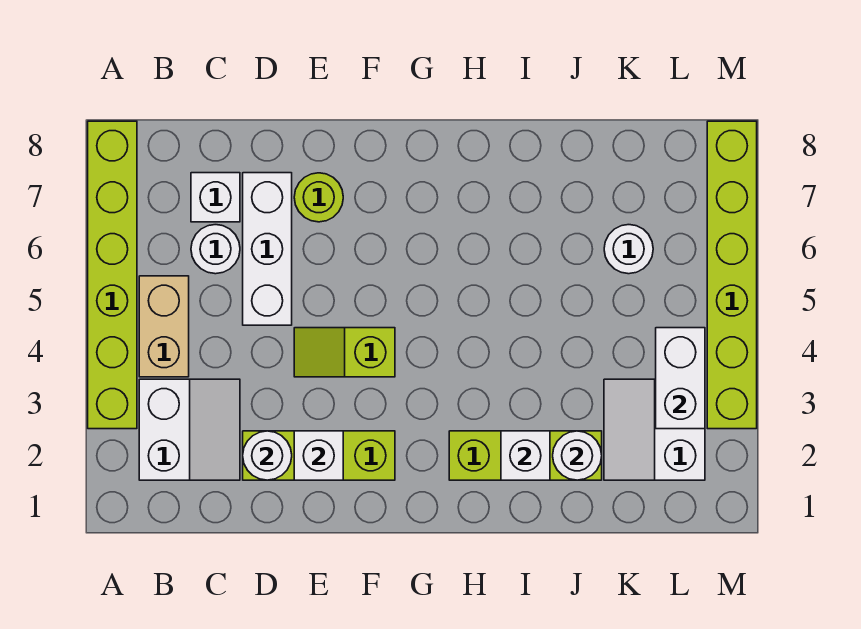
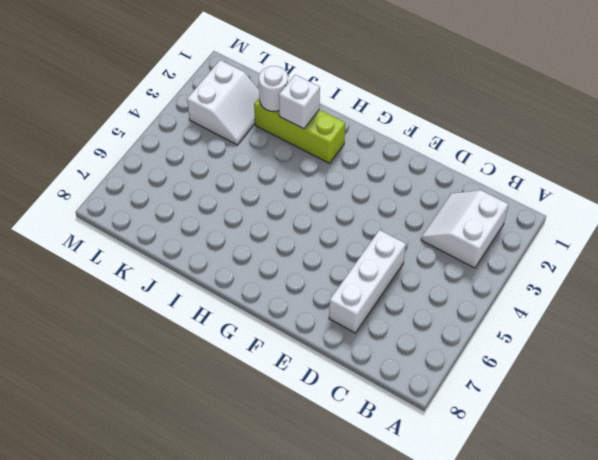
none -> lime 1x6 brick [88,121,137,429]
none -> tan 1x2 brick [139,276,189,377]
none -> white 1x1 round brick [191,225,240,274]

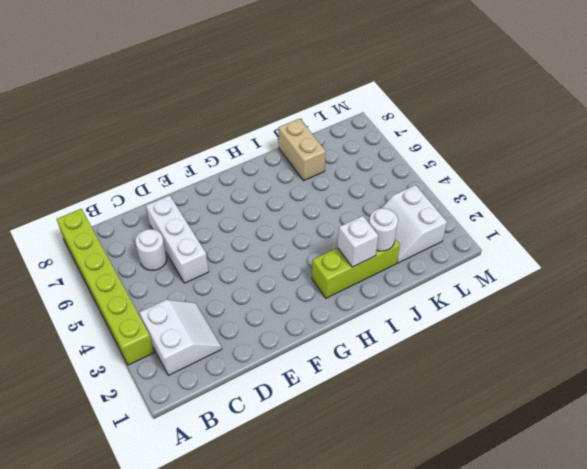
tan 1x2 brick [278,118,326,181] -> tan 1x2 brick moved to [139,276,189,377]
none -> white 1x1 brick [191,173,240,222]
none -> lime 1x3 brick [243,431,395,480]
none -> lime 1x2 slope [294,328,395,377]

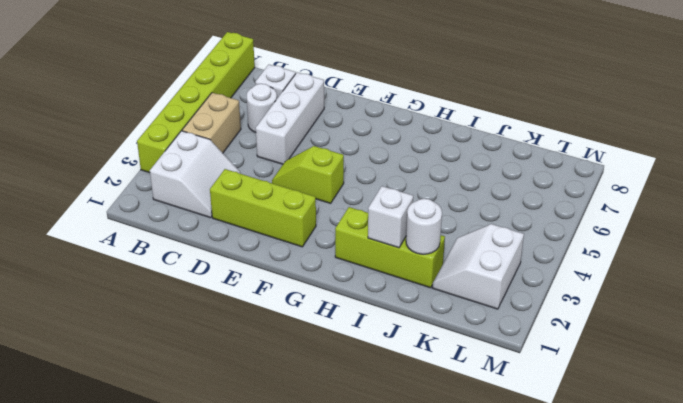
none -> lime 1x1 round brick [294,173,343,222]
none -> white 1x1 round brick [604,225,653,274]
none -> lime 1x6 brick [707,121,757,429]

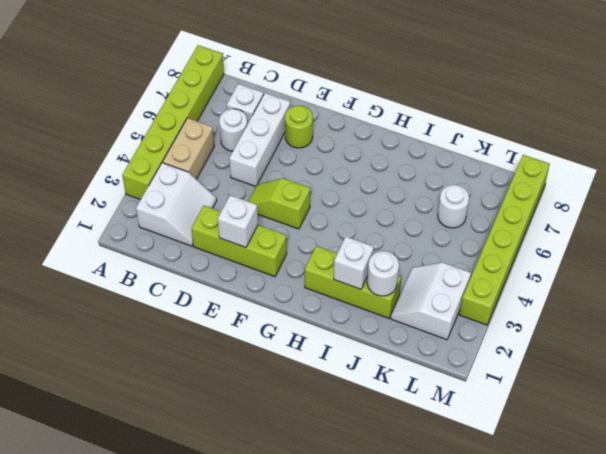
none -> white 1x1 round brick [243,431,292,480]
none -> white 1x2 brick [656,328,705,429]

